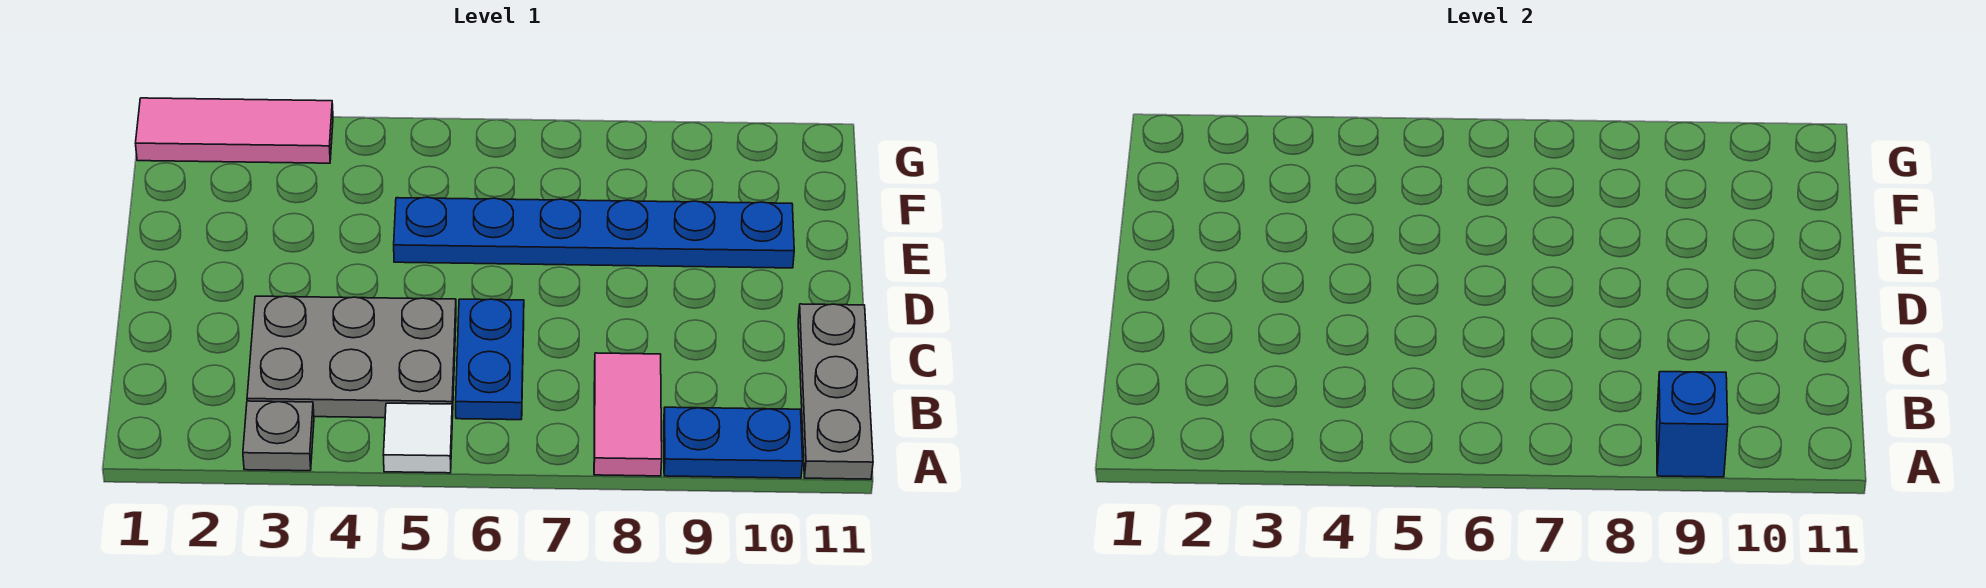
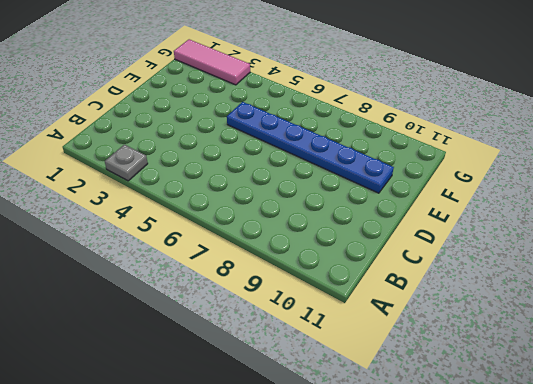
none -> white 1x1 tile [383,403,452,473]
none -> pink 1x2 tile [594,353,662,476]

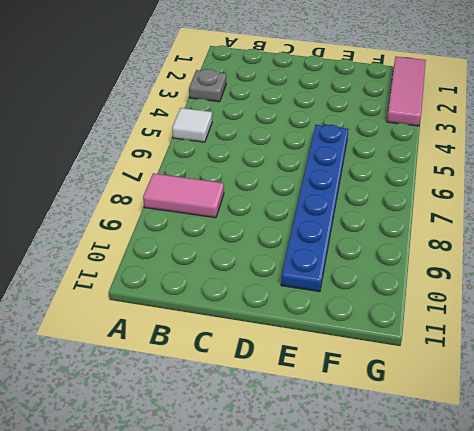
none -> blue 1x2 plate [664,407,803,478]
none -> grey 1x3 plate [798,304,873,479]

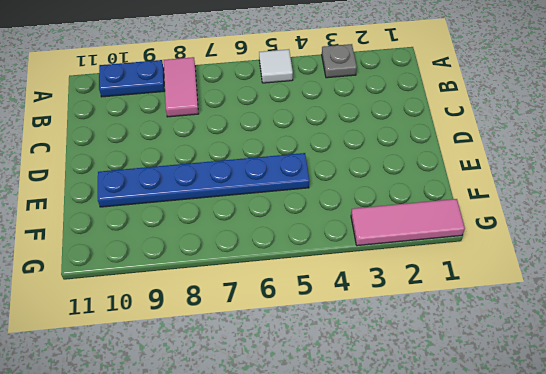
none -> grey 1x3 plate [798,304,873,479]
none -> grey 2x3 plate [247,296,456,418]

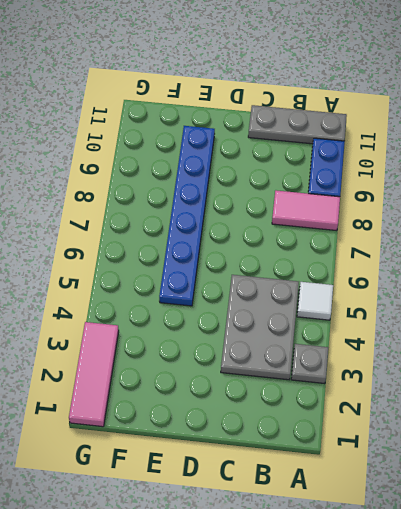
none -> blue 1x2 plate [456,299,524,420]
none -> blue 1x1 brick [1657,372,1728,477]

